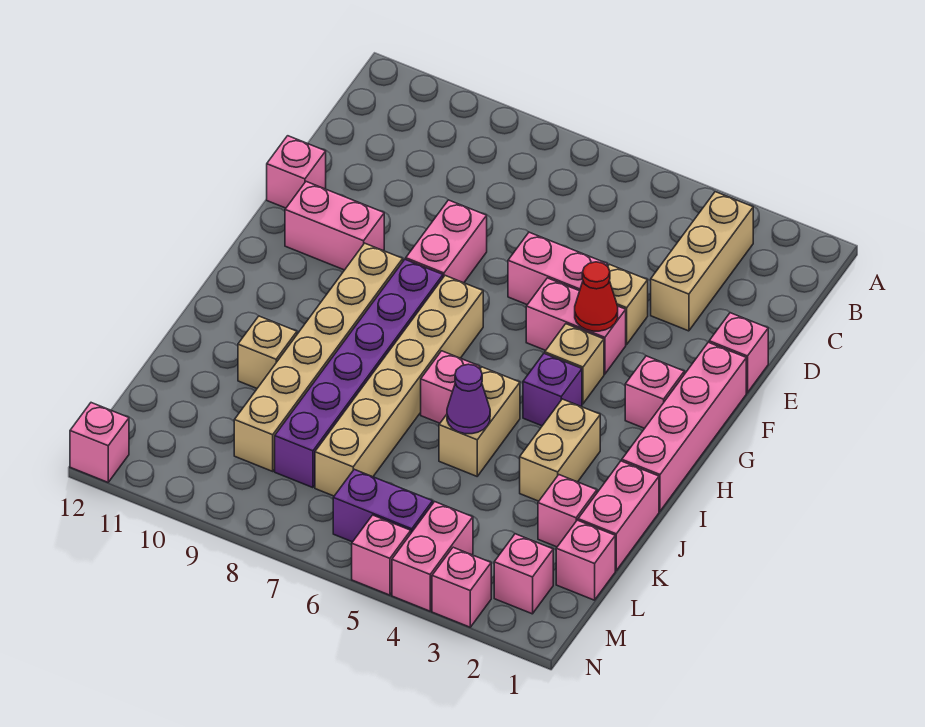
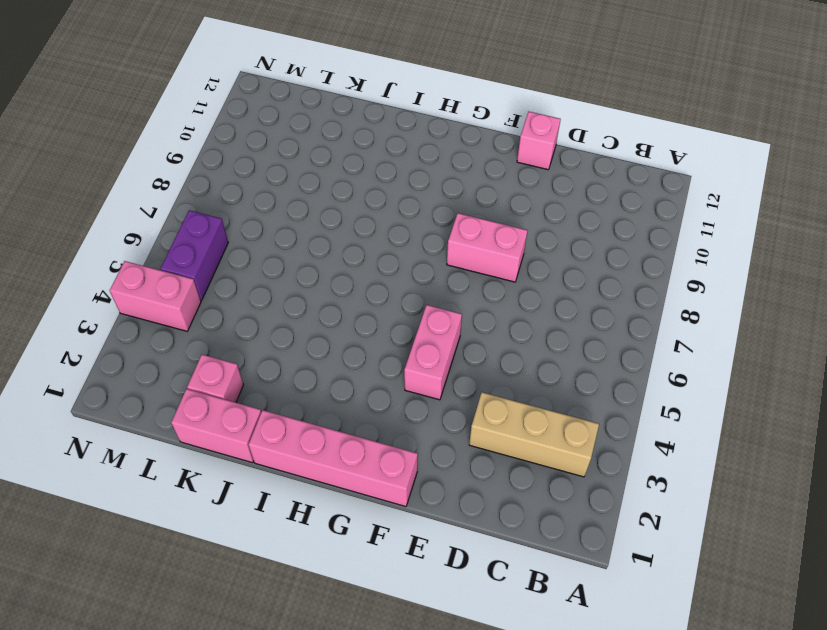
none -> pink 1x1 brick [709,313,768,393]
none -> tan 1x1 brick [608,264,648,344]
none -> pink 1x2 brick [508,232,607,305]
none -> pink 1x2 brick [285,182,384,270]

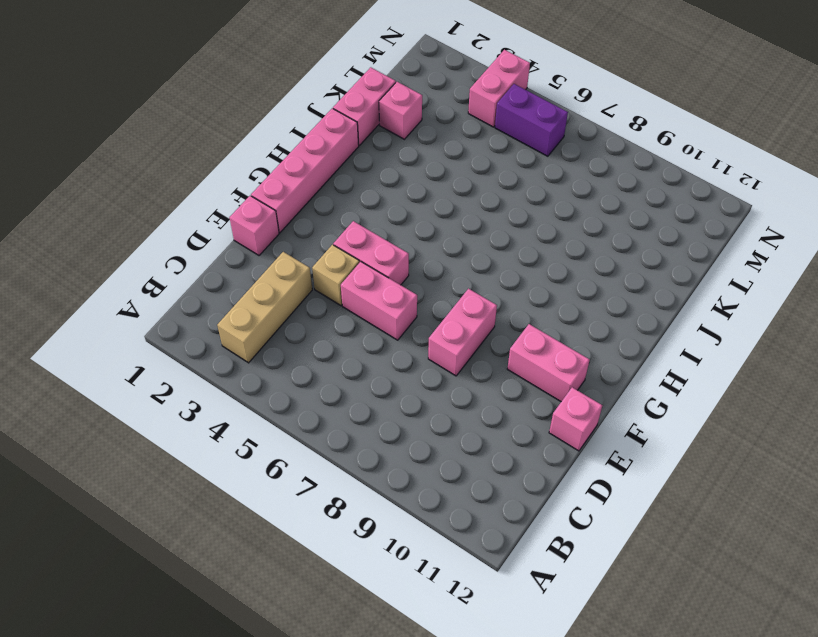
none -> pink 1x1 brick [625,356,684,428]
none -> tan 1x1 brick [545,324,604,404]
none -> tan 1x6 brick [315,276,483,496]
none -> purple 1x6 brick [275,259,443,488]

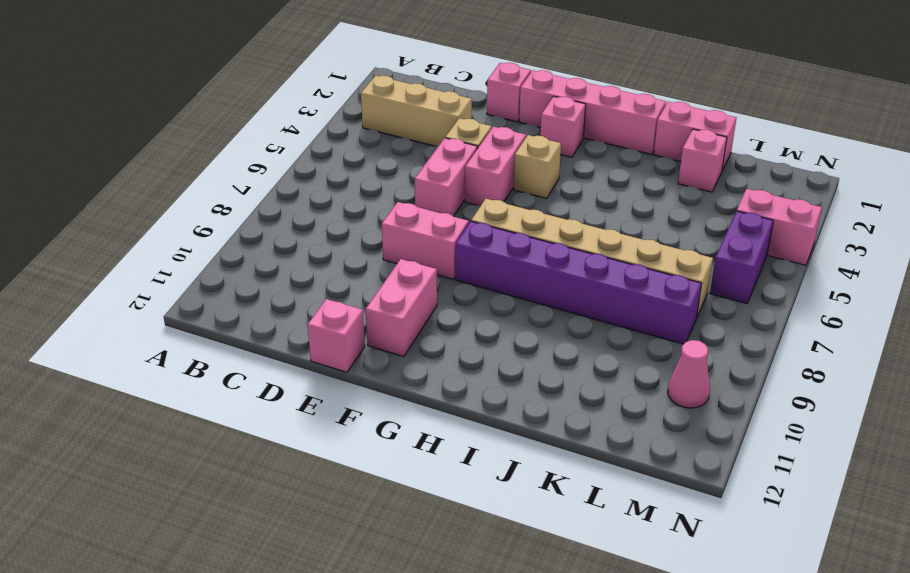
pink 1x1 cone [668,340,710,408] -> none
none -> tan 1x6 brick [234,243,403,471]
none -> purple 1x1 brick [523,353,582,426]
none -> tan 1x2 brick [520,399,600,501]
none -> tan 1x2 brick [439,367,520,476]

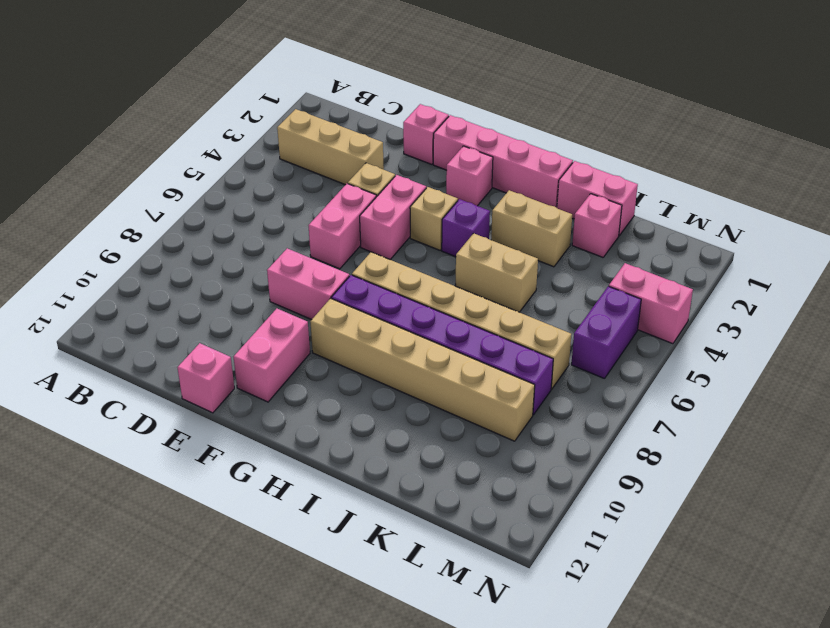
none -> pink 1x1 brick [421,351,480,423]
none -> tan 1x1 brick [238,316,297,388]
none -> pink 1x1 brick [556,520,615,600]
none -> pink 1x1 brick [494,534,553,614]

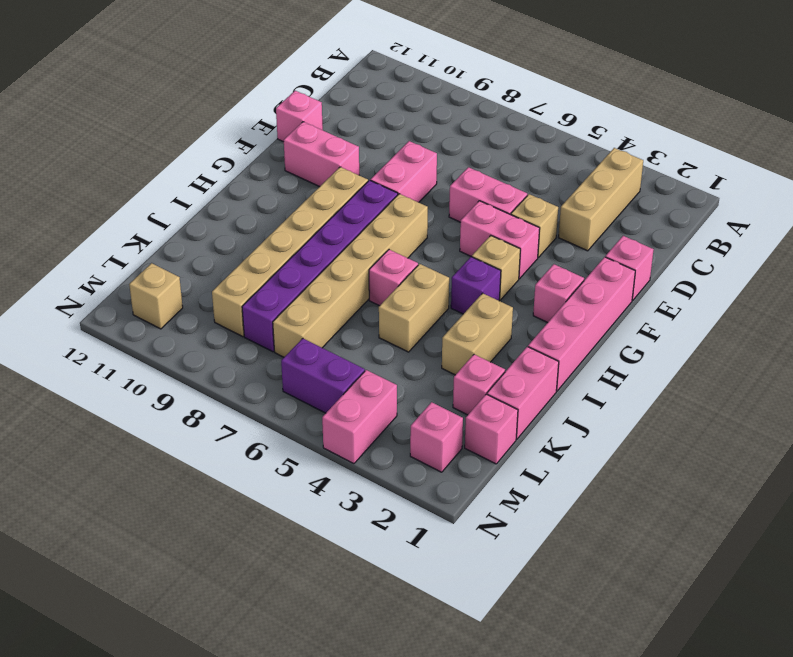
tan 1x1 brick [129,263,183,329] -> tan 1x1 brick moved to [238,316,297,388]
none -> pink 1x1 brick [432,547,491,627]
none -> pink 1x1 brick [352,515,411,595]
none -> pink 1x1 brick [70,403,129,482]
none -> red 1x1 cone [575,262,618,331]

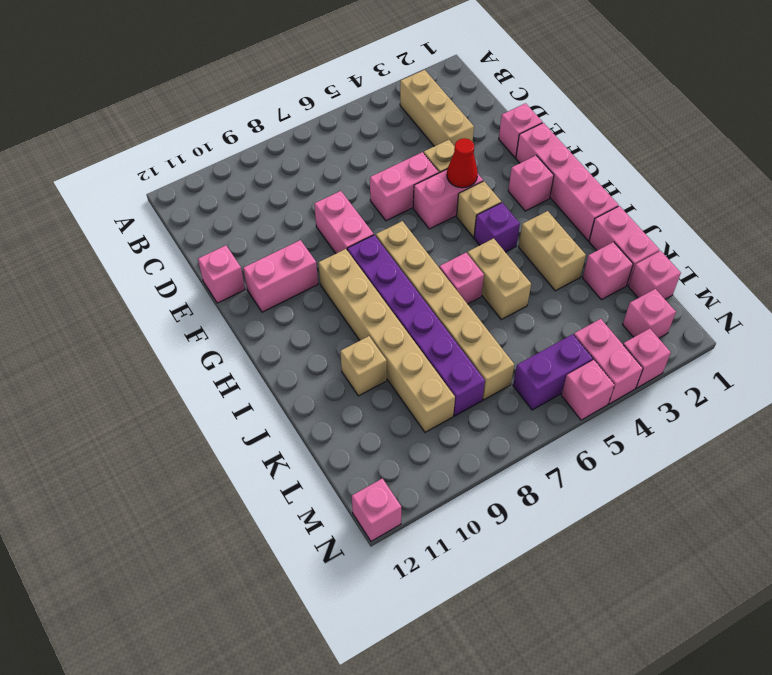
none -> purple 1x1 cone [447,364,490,434]

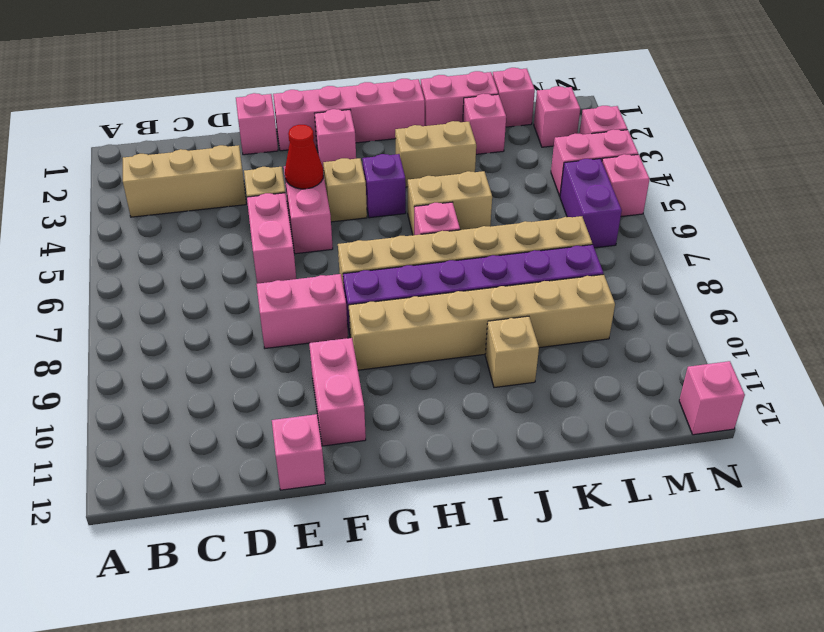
none -> purple 1x1 cone [447,364,490,434]

